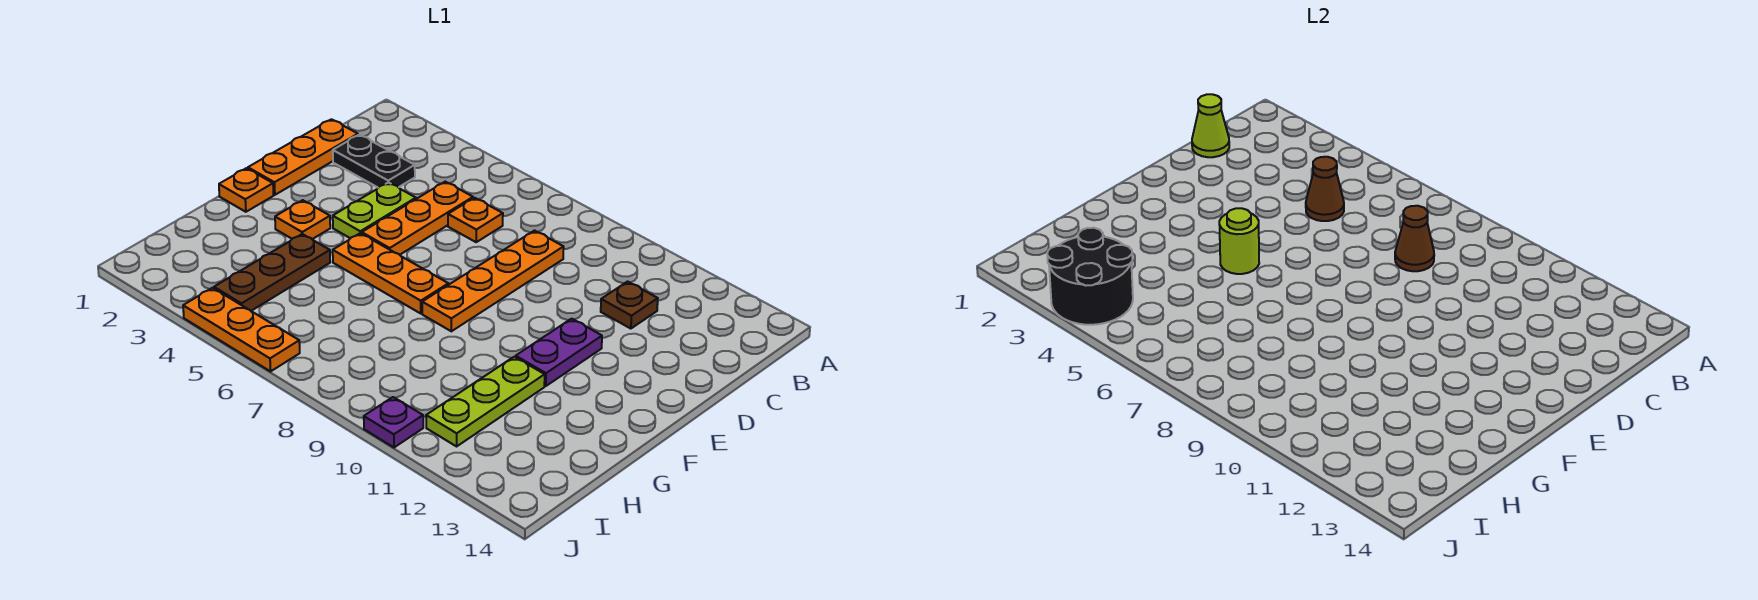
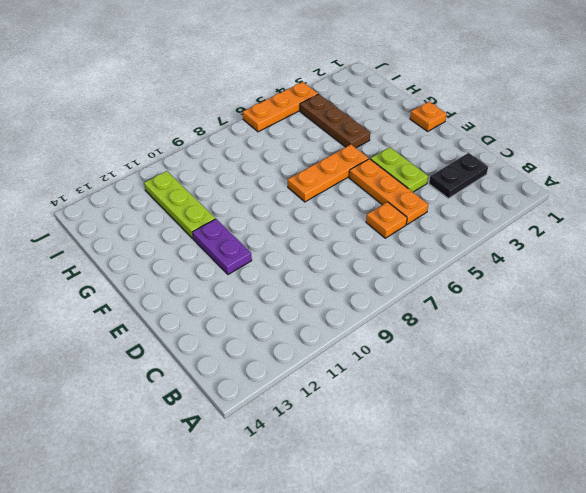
none -> orange 1x3 plate [248,119,358,195]
none -> orange 1x4 plate [422,231,564,331]
none -> brown 1x1 plate [601,282,658,329]

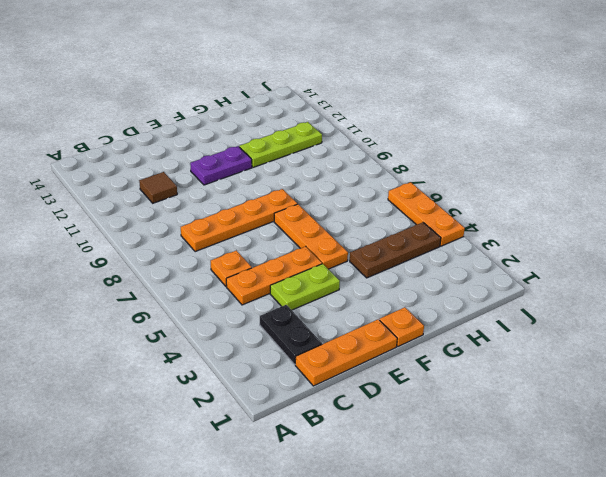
brown 1x1 tile [139,172,177,203] -> brown 1x1 plate [601,282,658,329]
none -> orange 1x1 plate [275,200,330,239]
none -> purple 1x1 plate [364,397,423,447]
none -> lime 1x1 cone [1192,94,1229,157]

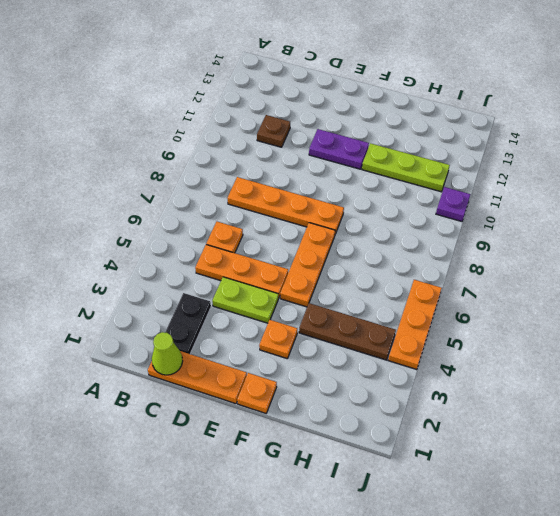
none -> brown 1x1 cone [1306,157,1344,221]
none -> brown 1x1 cone [1395,206,1434,271]
none -> lime 1x1 round brick [1219,208,1259,274]

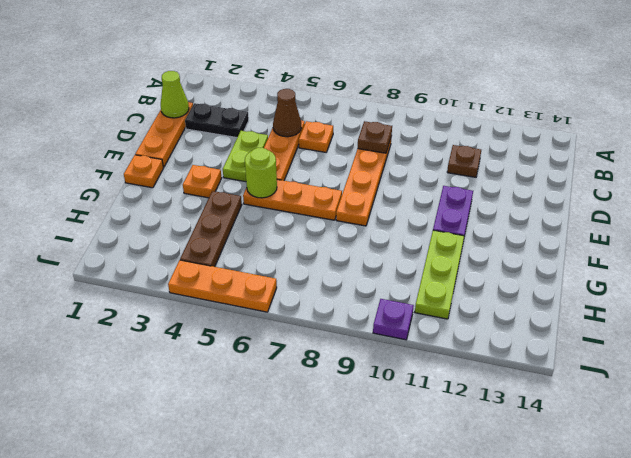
brown 1x1 plate [358,121,392,153] -> brown 1x1 cone [1395,206,1434,271]
none -> black 2x2 round brick [1047,228,1133,325]

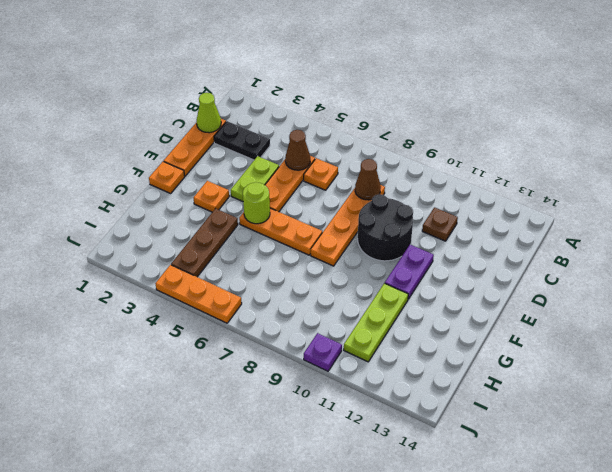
black 2x2 round brick [358,194,413,261] -> black 2x2 round brick moved to [1047,228,1133,325]

